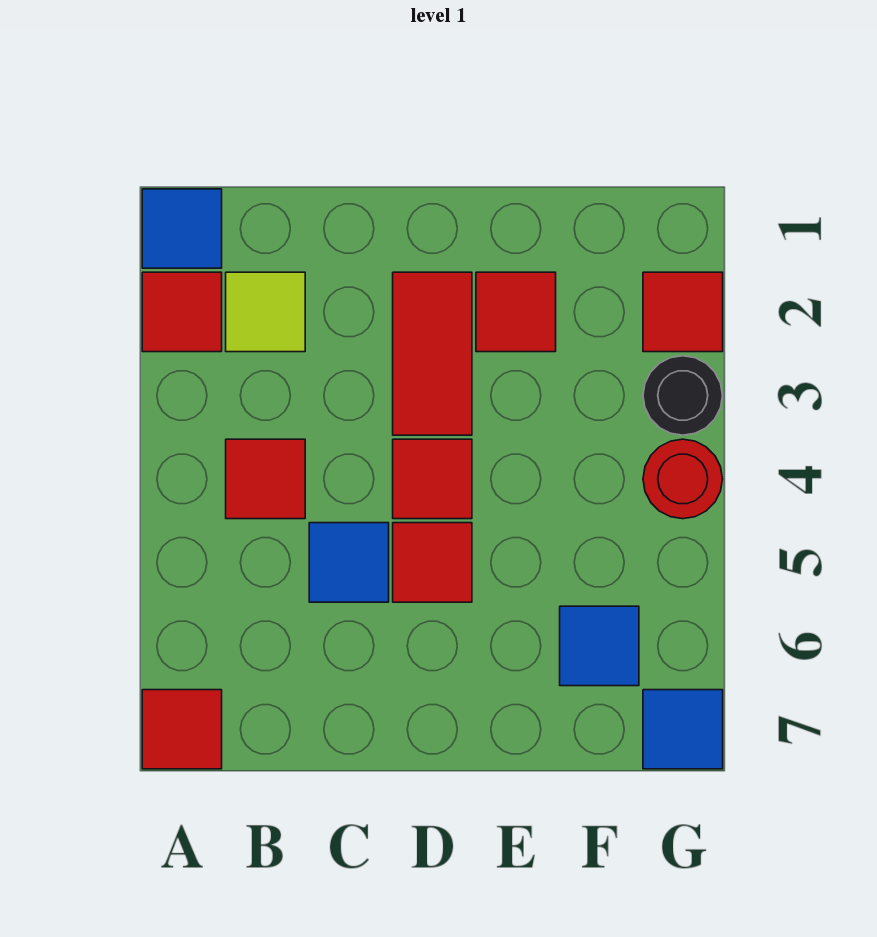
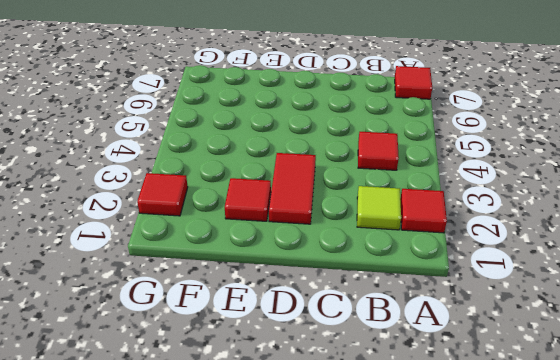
none -> blue 1x1 tile [142,189,222,268]
none -> blue 1x1 tile [309,523,389,602]
none -> red 1x1 tile [393,439,472,519]

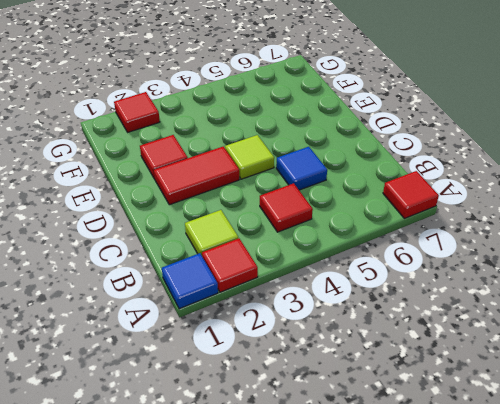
lime 1x1 tile [225,135,274,179] -> red 1x1 tile [393,439,472,519]
none -> red 1x1 tile [393,523,472,602]
none -> blue 1x1 tile [560,606,639,686]
none -> black 1x1 round brick [643,356,722,435]

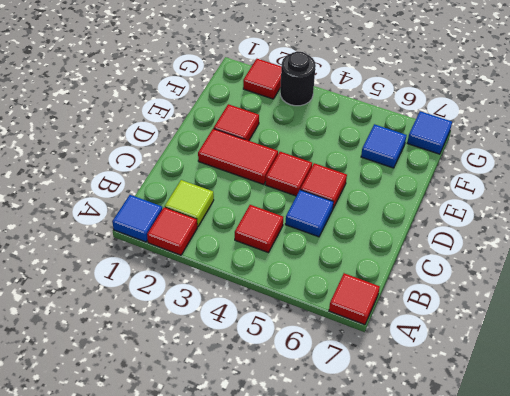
none -> red 1x1 round brick [643,439,722,519]

